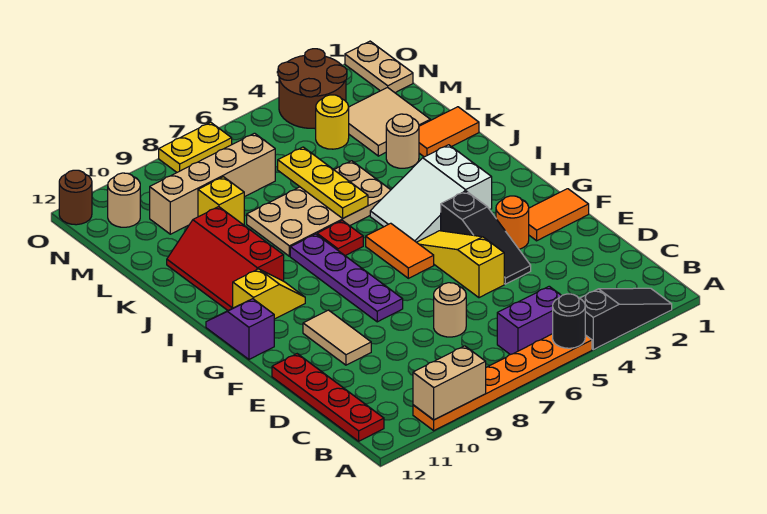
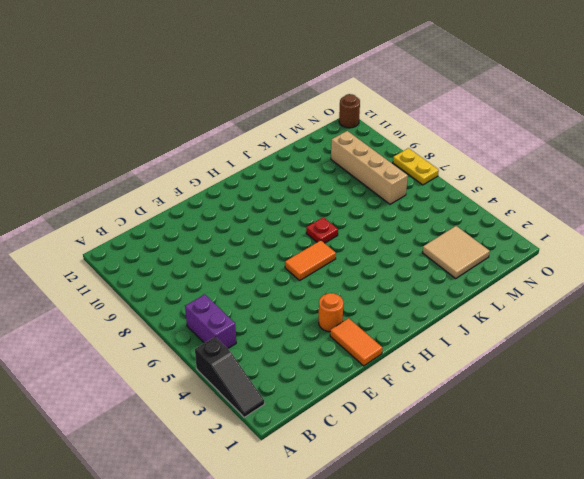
none -> orange 1x6 plate [413,334,592,431]
none -> red 1x4 plate [272,354,384,441]
none -> tan 1x1 round brick [434,283,466,337]
none -> black 1x3 slope [441,191,531,284]

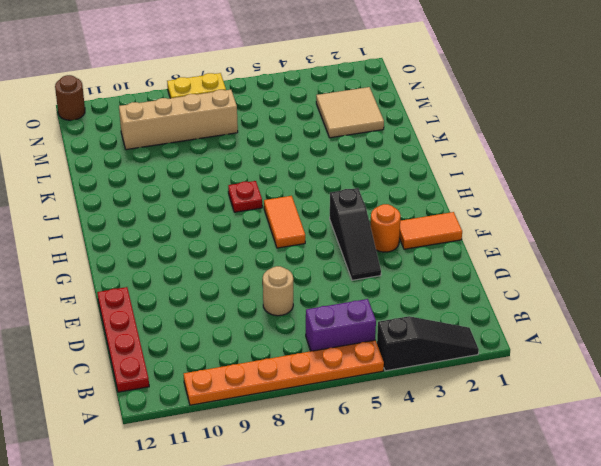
none -> yellow 1x3 slope [417,231,504,298]
none -> tan 1x2 tile [303,310,371,365]
none -> purple 1x4 plate [290,234,403,322]
none -> purple 1x2 slope [206,299,274,359]

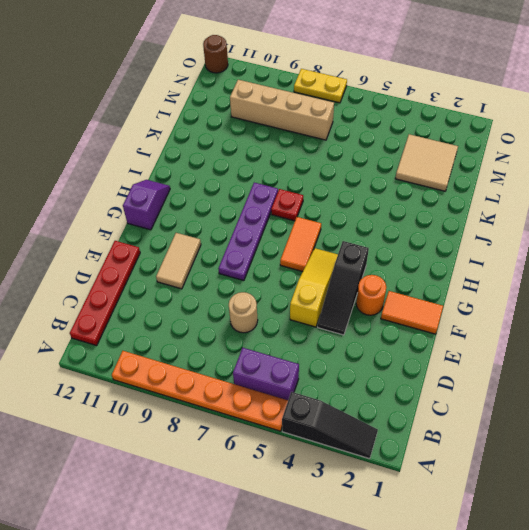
none -> white 2x3 slope [370,145,492,242]
none -> yellow 1x2 slope [233,269,305,319]
none -> red 2x3 slope [167,207,284,310]
none -> tan 2x4 plate [247,161,390,256]

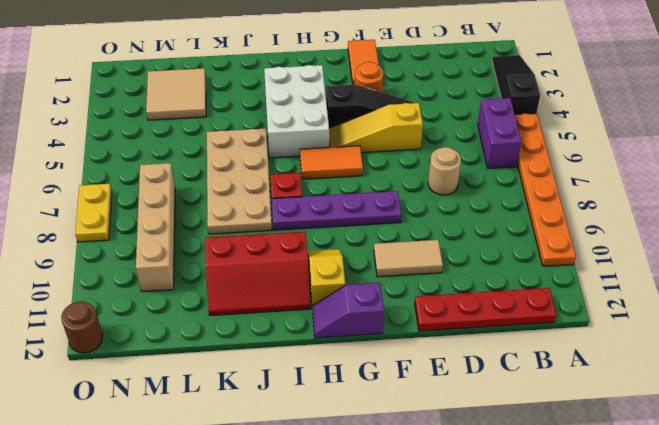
white 2x3 brick [264,65,329,158] -> white 2x3 slope [370,145,492,242]
none -> orange 1x2 tile [419,107,479,157]
none -> tan 1x1 round brick [386,114,419,168]
none -> yellow 1x1 brick [198,177,244,225]
none -> yellow 1x1 round brick [316,95,349,149]

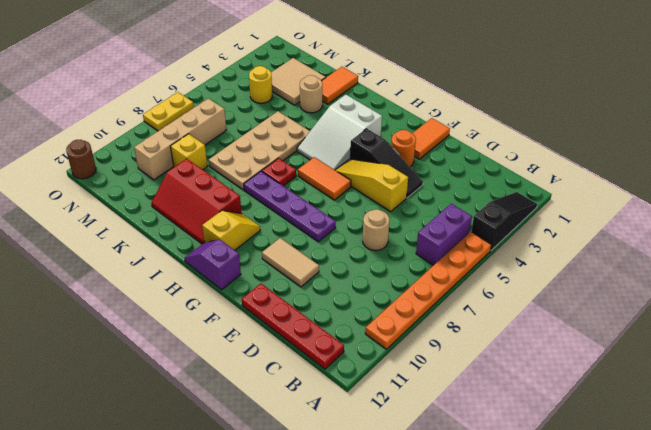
none -> tan 1x2 plate [345,41,413,93]
none -> brown 2x2 round brick [278,49,347,128]
none -> tan 1x1 round brick [108,173,140,227]
none -> black 1x1 round brick [553,294,585,348]

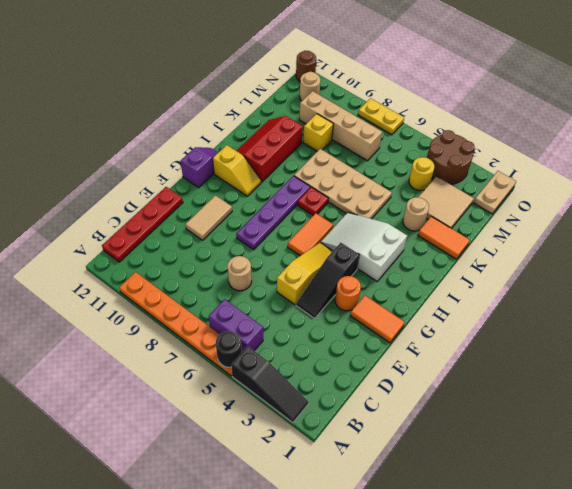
none -> tan 1x2 brick [413,346,486,420]
none -> yellow 1x3 plate [278,147,368,218]

